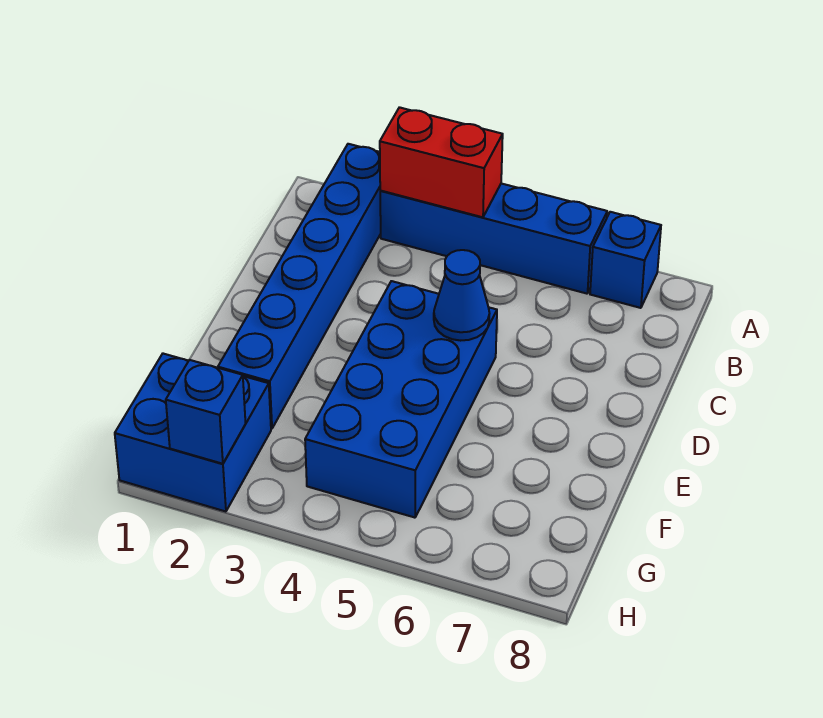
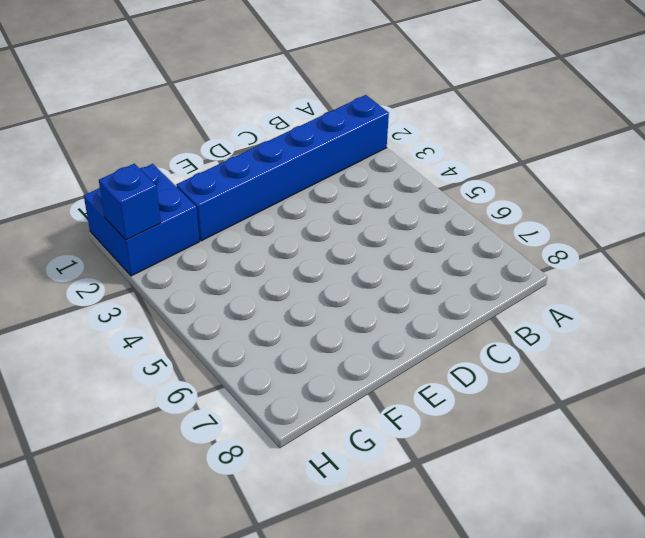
none -> blue 1x4 brick [380,184,607,294]
none -> blue 1x1 brick [590,212,661,308]

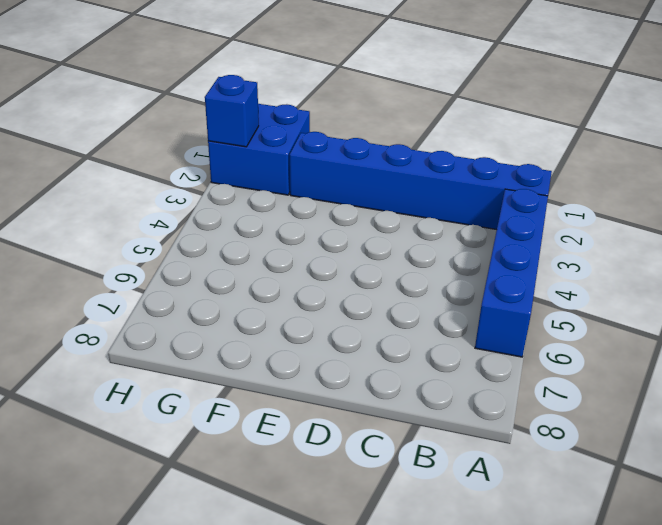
none -> blue 1x1 brick [590,212,661,308]
none -> blue 2x4 brick [305,281,497,518]

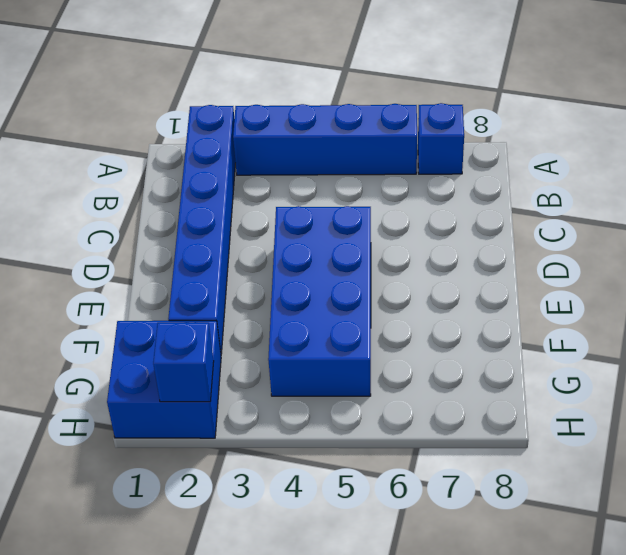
none -> red 1x2 brick [380,107,503,217]
none -> blue 1x1 cone [434,250,489,341]

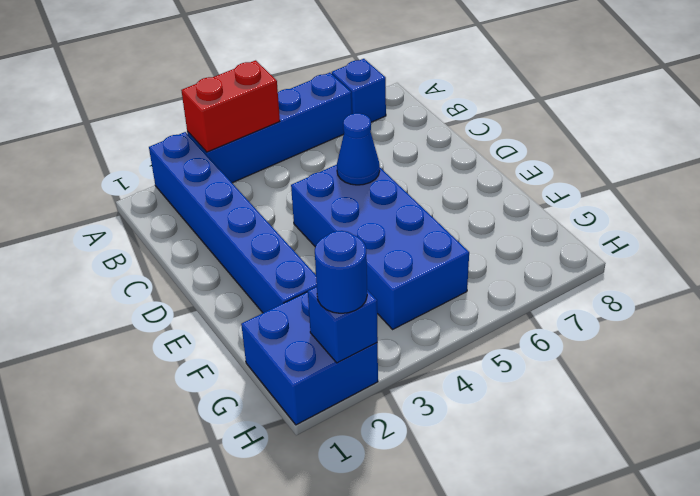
blue 1x1 round brick [315,231,367,313] -> none

